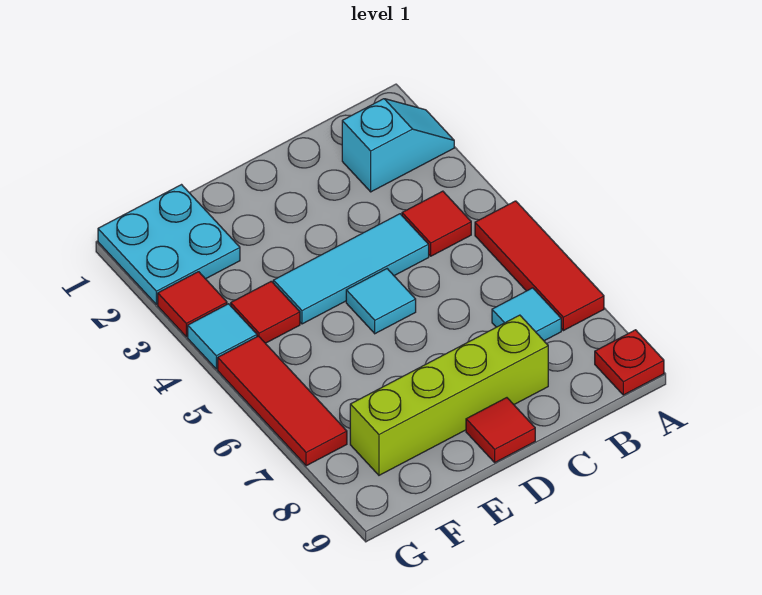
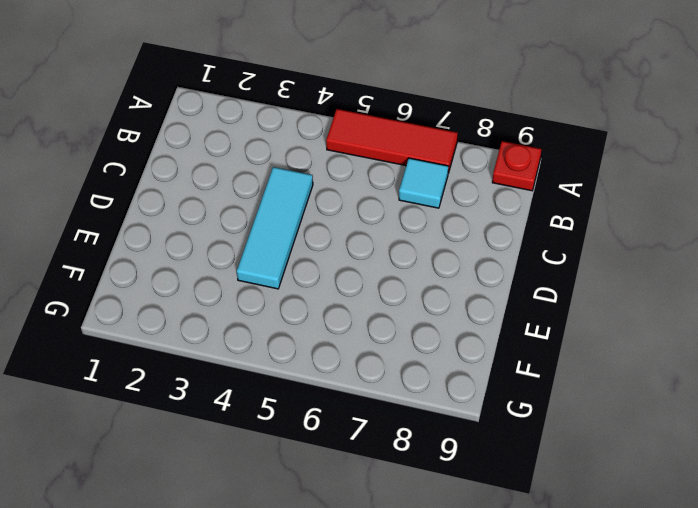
none -> cyan 1x2 slope [342,99,454,192]
none -> red 1x1 tile [402,191,471,256]
none -> lime 1x4 brick [350,315,548,475]

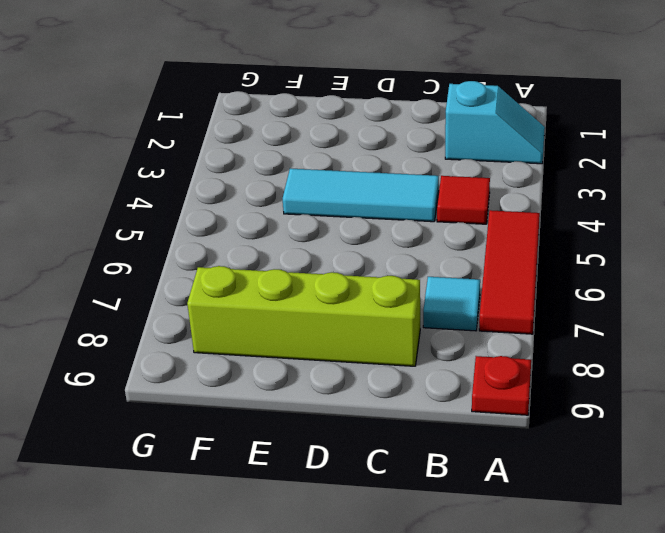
none -> cyan 1x1 tile [346,269,416,334]
none -> red 1x1 tile [466,398,535,462]
none -> cyan 2x2 plate [98,185,240,304]

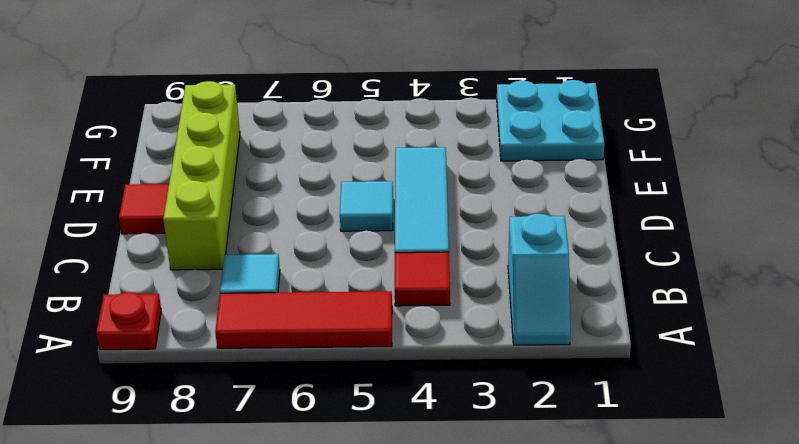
none -> red 1x1 tile [231,281,300,343]
none -> red 1x1 tile [158,272,227,337]
none -> cyan 1x1 tile [188,304,257,369]

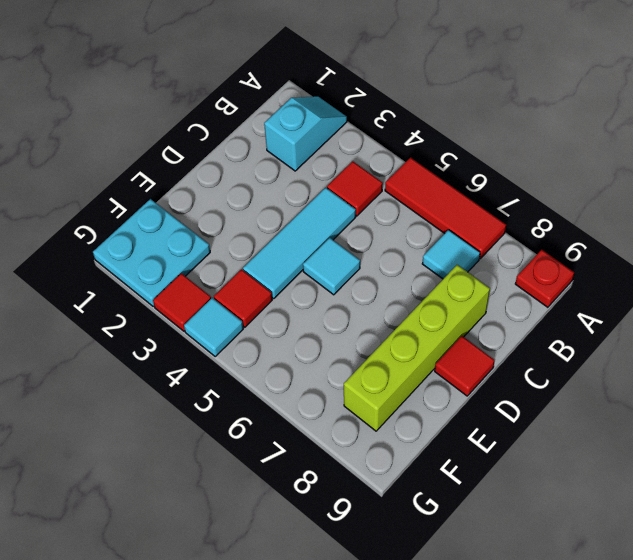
none -> red 1x3 tile [218,336,347,466]

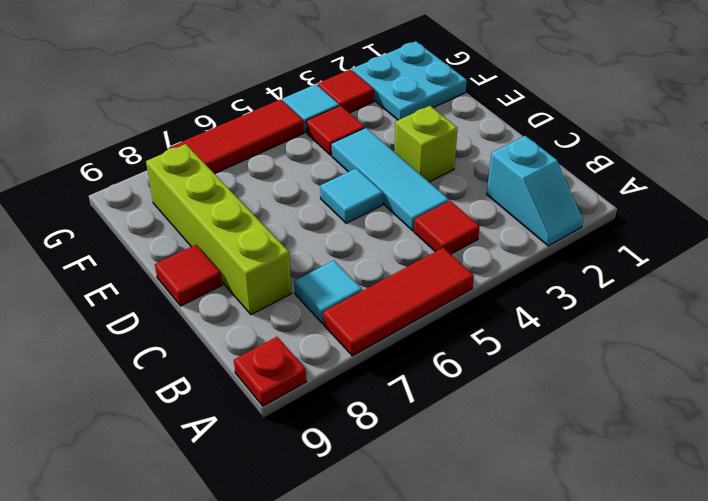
lime 1x1 brick [395,106,458,182] -> none

